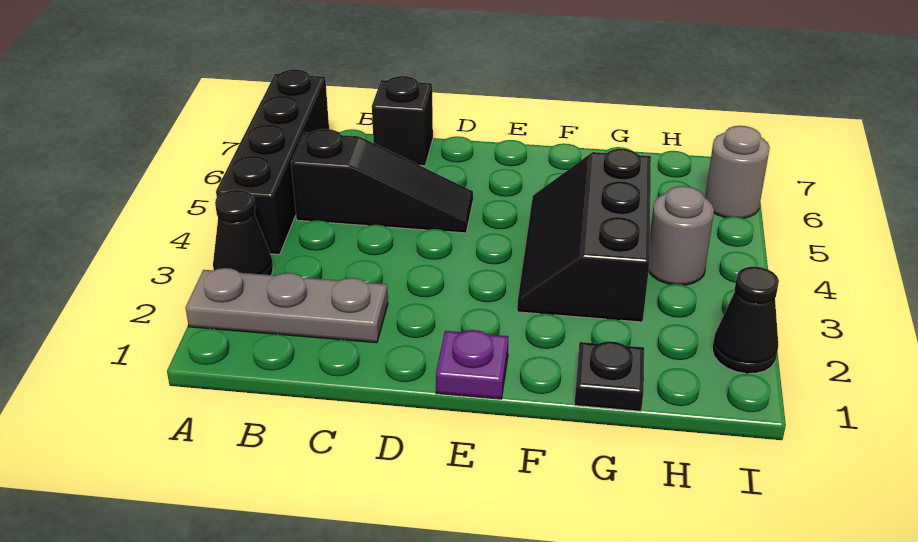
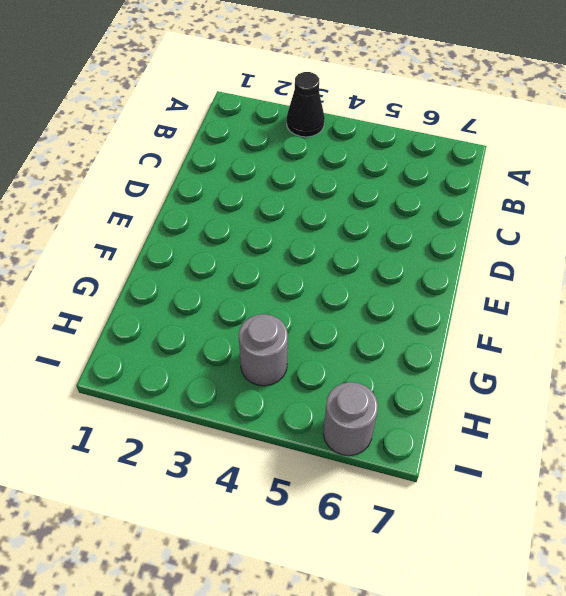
none -> grey 1x3 plate [185,268,388,343]
none -> black 1x4 brick [216,69,329,255]

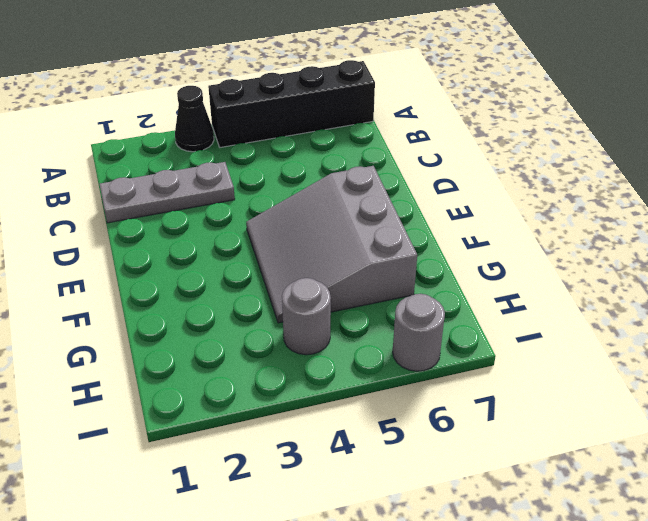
grey 1x3 plate [100,162,235,223] -> grey 1x3 plate turned to [185,268,388,343]
grey 3x3 slope [246,166,417,323] -> black 2x3 slope [517,149,651,322]
none -> black 1x3 slope [291,129,473,233]
none -> black 1x1 brick [372,76,433,166]

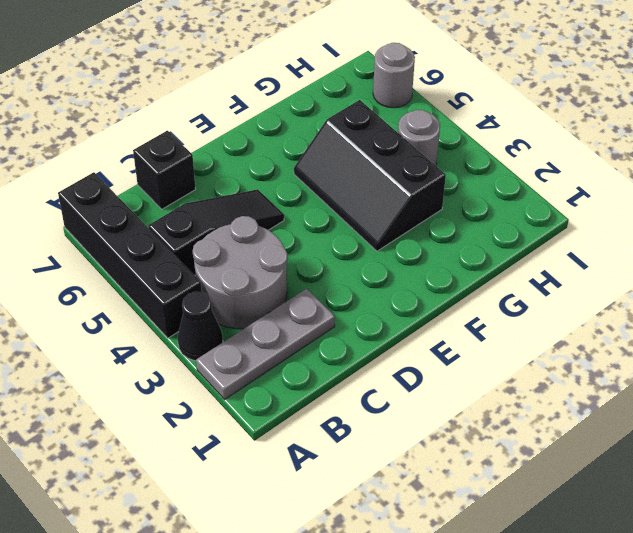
grey 2x2 round brick [193,216,288,329] -> none
none -> purple 1x1 plate [436,330,508,399]
none -> black 1x1 plate [574,341,644,411]

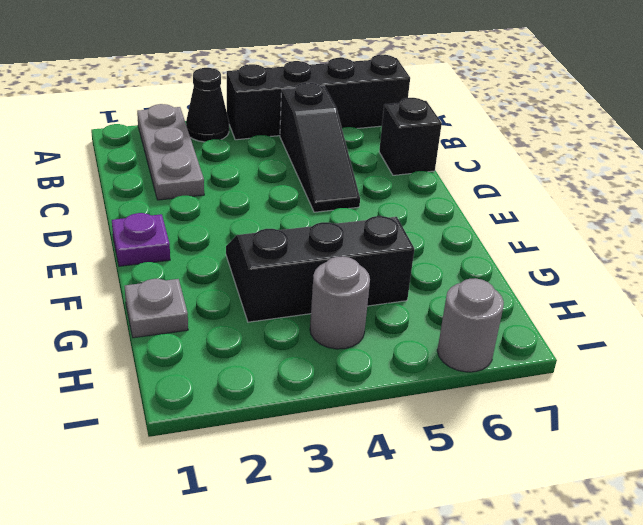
grey 1x1 plate [125,279,188,338] -> black 1x1 plate [574,341,644,411]
none -> black 1x1 cone [712,267,779,374]

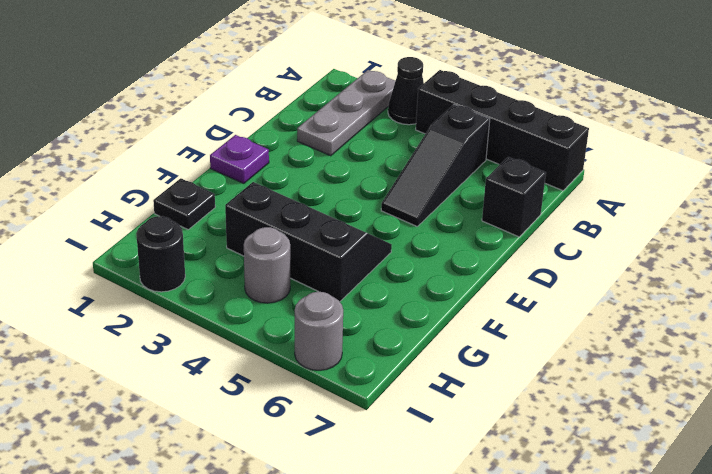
black 1x1 round brick [136,216,185,292] -> black 1x1 cone [712,267,779,374]

